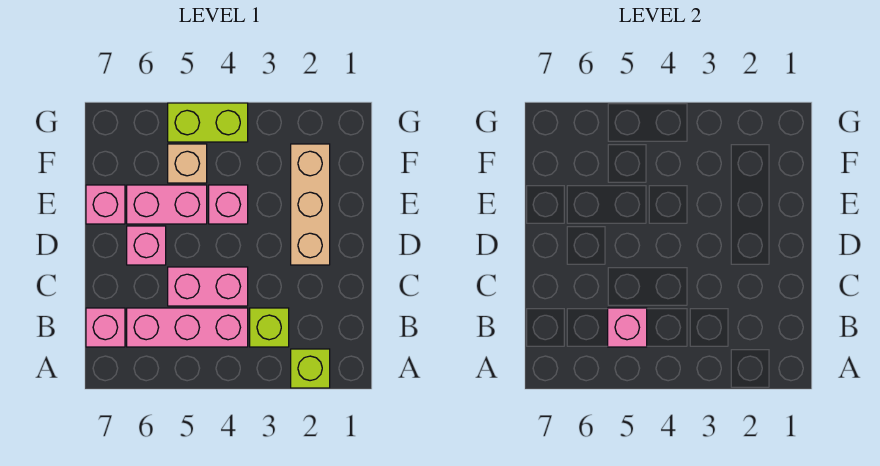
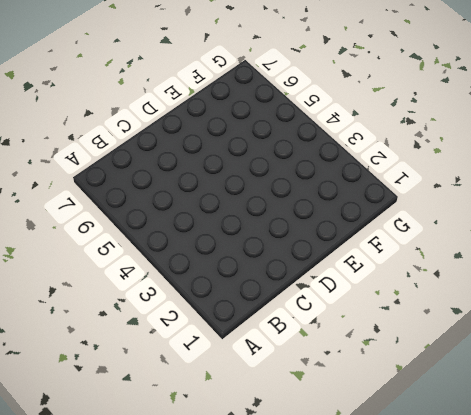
none -> lime 1x1 brick [291,349,330,388]
none -> lime 1x1 brick [250,308,289,347]
none -> pink 1x3 brick [127,308,248,347]

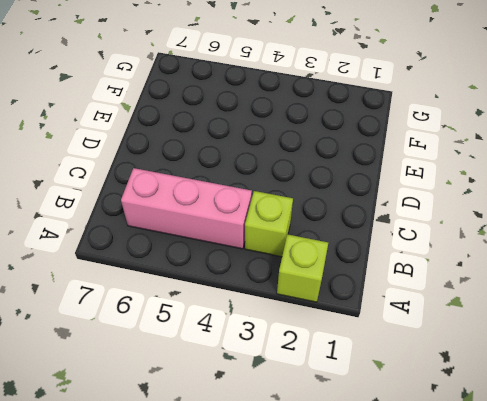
none -> pink 1x1 brick [86,308,125,347]
none -> pink 1x2 brick [168,267,248,306]
none -> tan 1x3 brick [291,144,330,265]

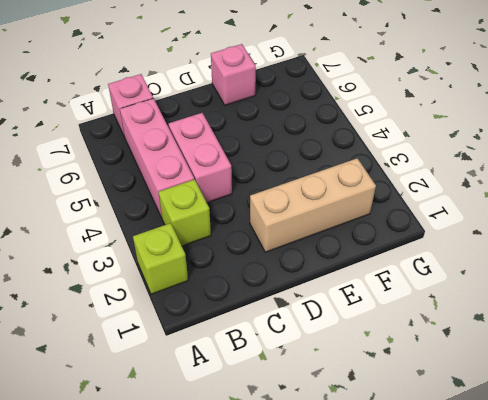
none -> pink 1x1 brick [127,226,166,265]
none -> pink 1x1 brick [209,185,248,224]
none -> pink 1x2 brick [127,185,207,224]

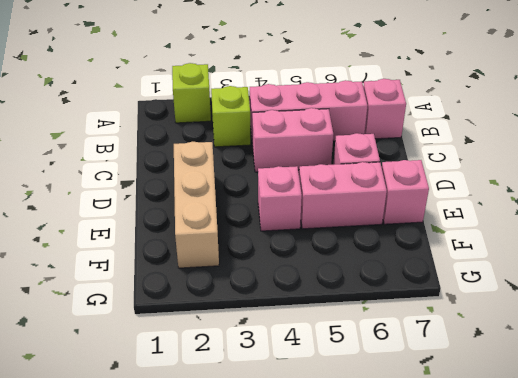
none -> tan 1x1 brick [168,144,207,183]
none -> lime 1x2 brick [168,103,248,142]
none -> pink 1x1 brick [608,308,647,347]

